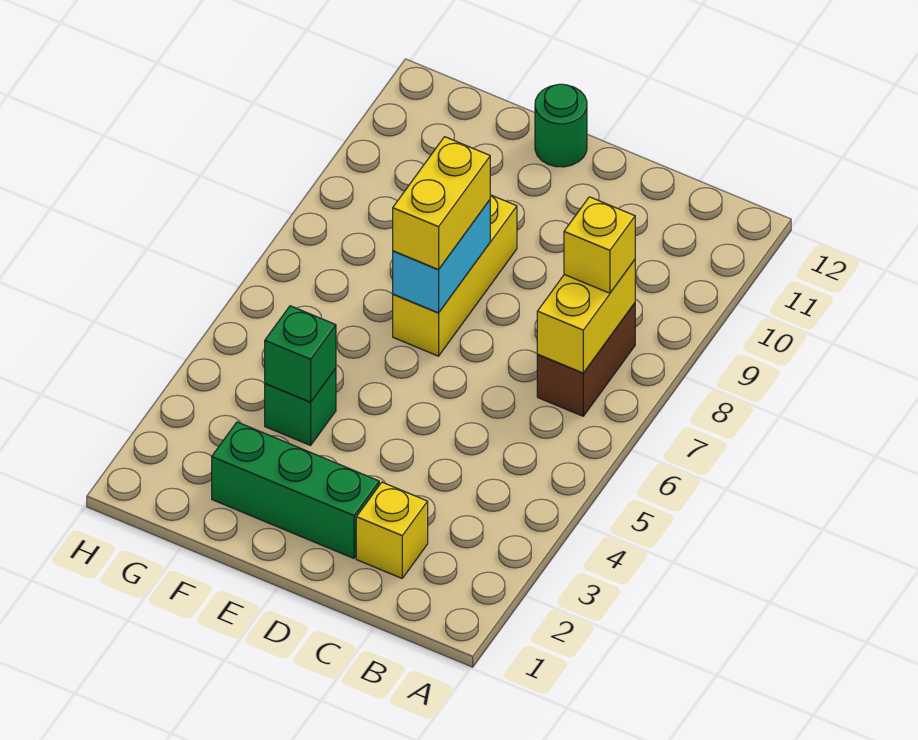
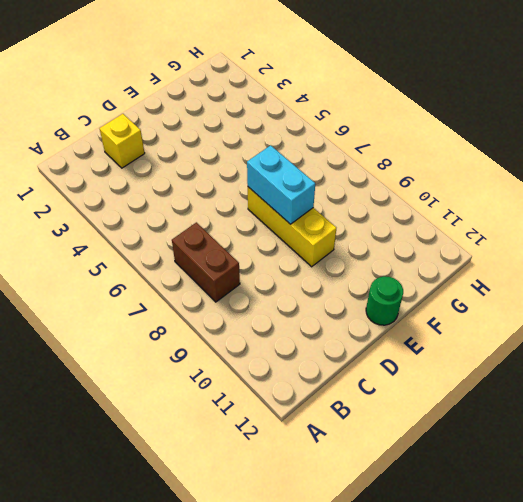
none -> green 1x3 brick [212,422,379,558]
none -> green 1x1 brick [265,368,336,445]

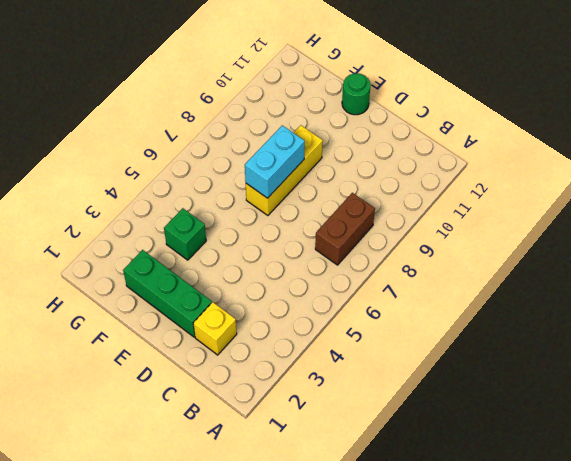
none -> yellow 1x2 brick [537,260,635,373]
none -> green 1x1 brick [265,306,336,402]

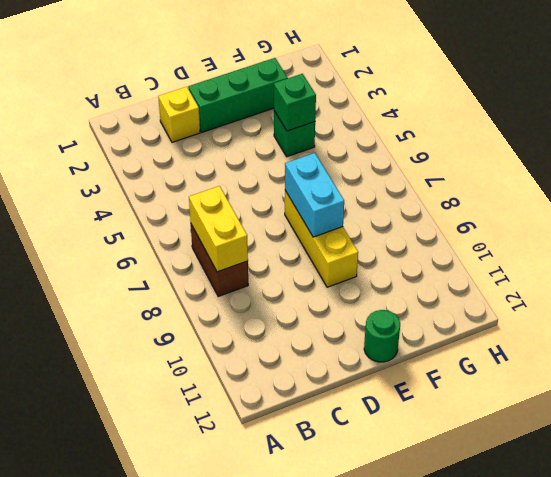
none -> yellow 1x1 brick [564,197,635,293]
none -> yellow 1x2 brick [393,137,490,270]

